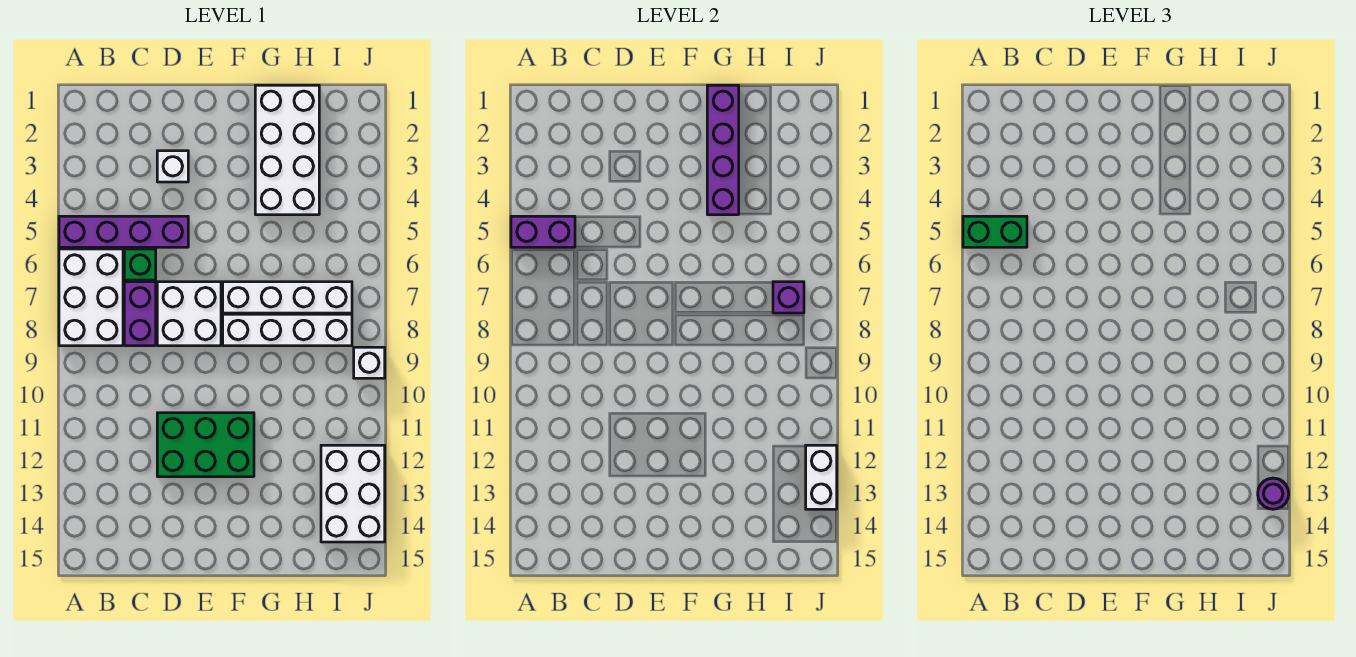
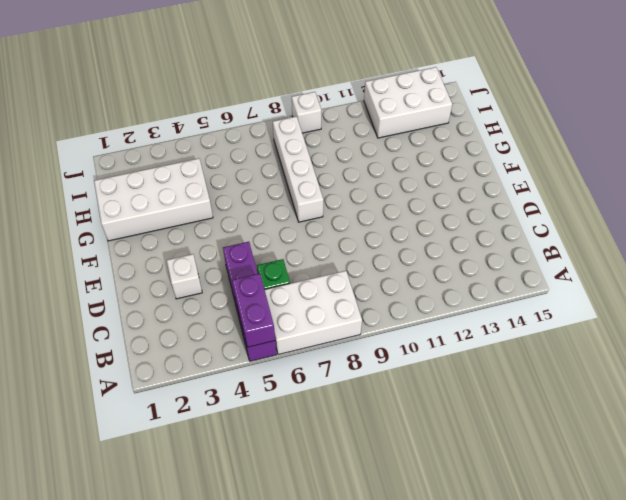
none -> purple 1x2 brick [124,282,156,346]
none -> white 2x2 brick [157,282,221,346]
none -> green 2x3 brick [157,413,254,477]

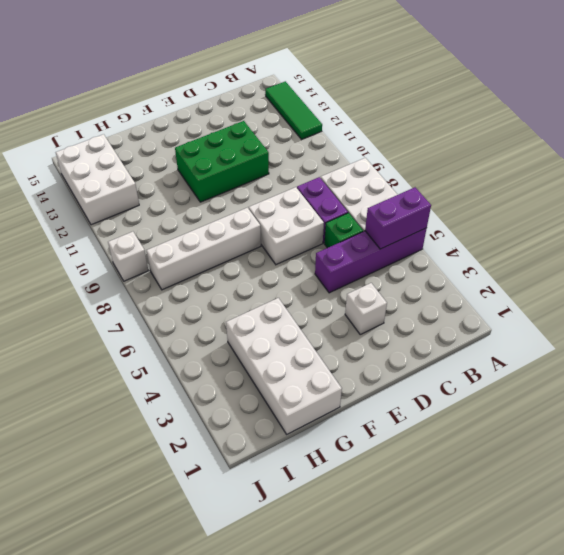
green 1x3 tile [265,81,322,139] -> none
none -> white 1x4 brick [223,282,352,313]
none -> purple 1x4 brick [707,85,739,215]
none -> purple 1x1 brick [773,282,804,313]

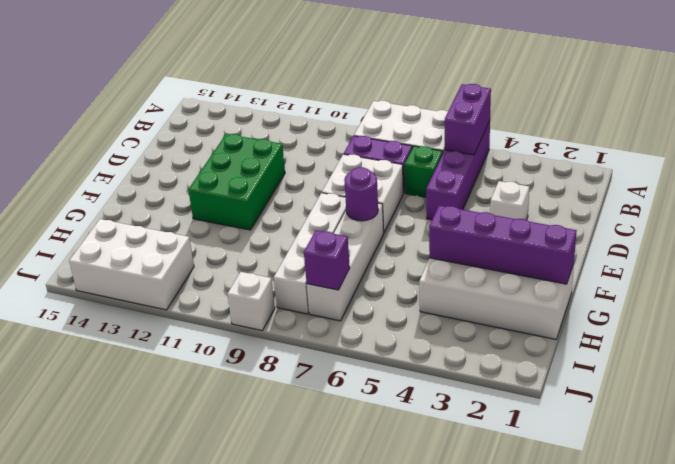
purple 1x1 round brick [344,167,378,221] -> purple 1x1 round brick moved to [1258,478,1289,509]
none -> white 1x2 brick [806,445,837,509]
none -> green 1x2 brick [963,216,1027,247]

